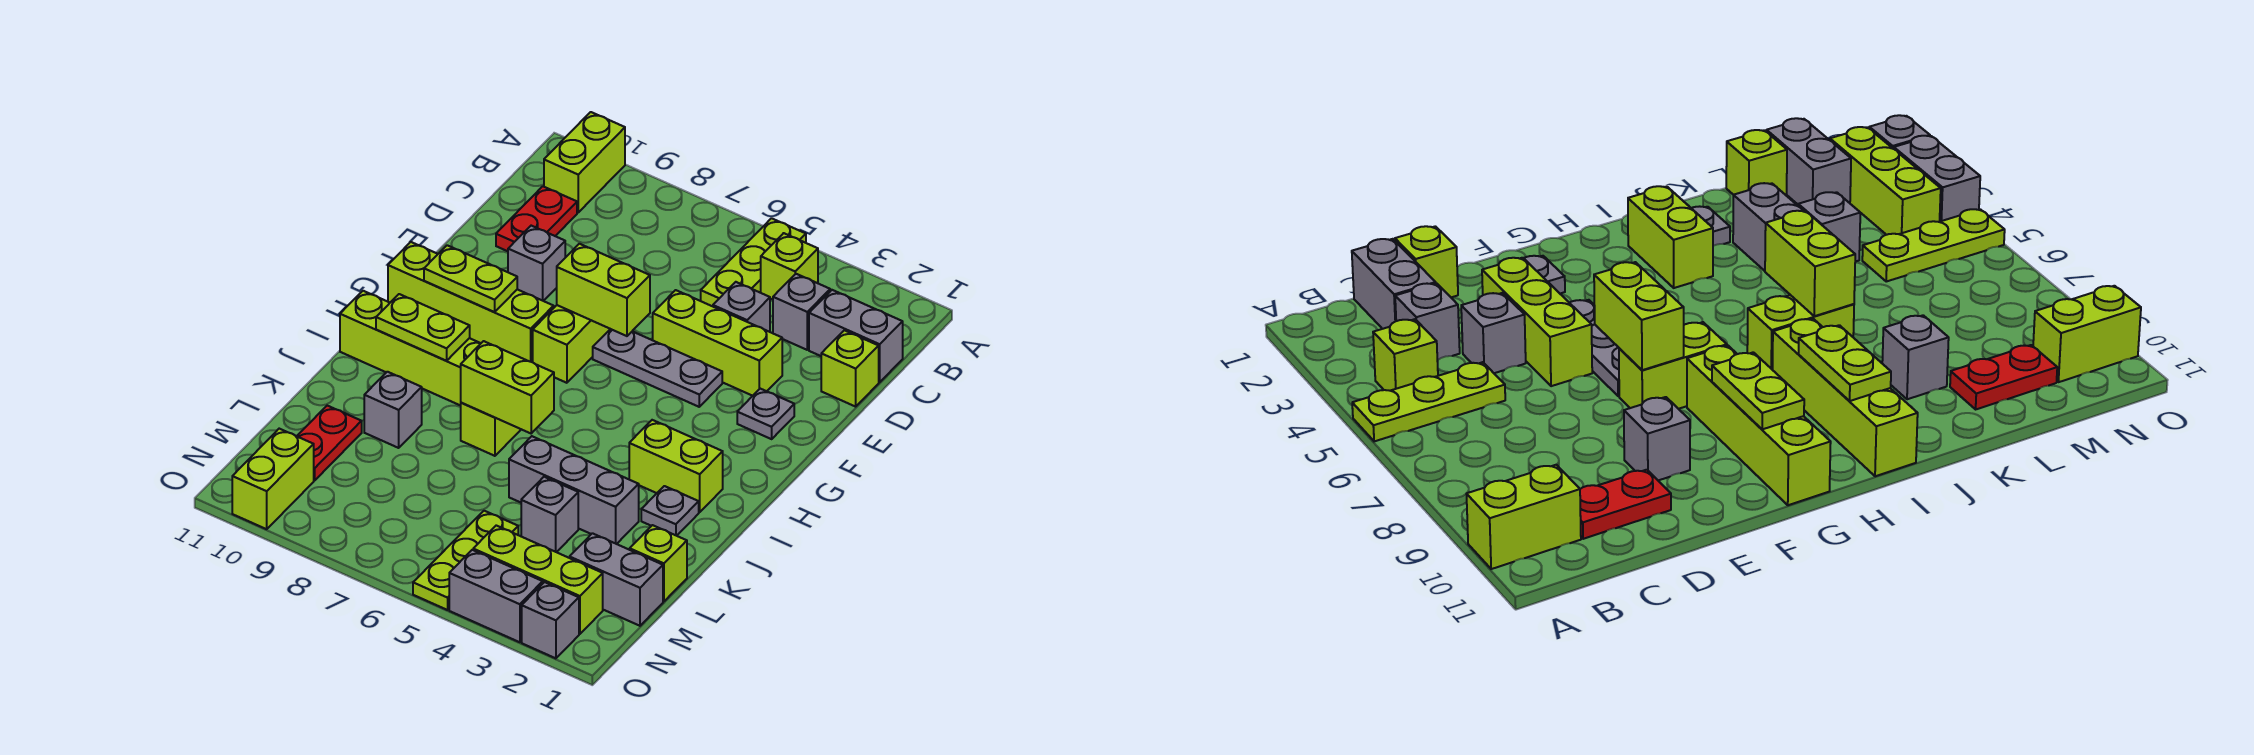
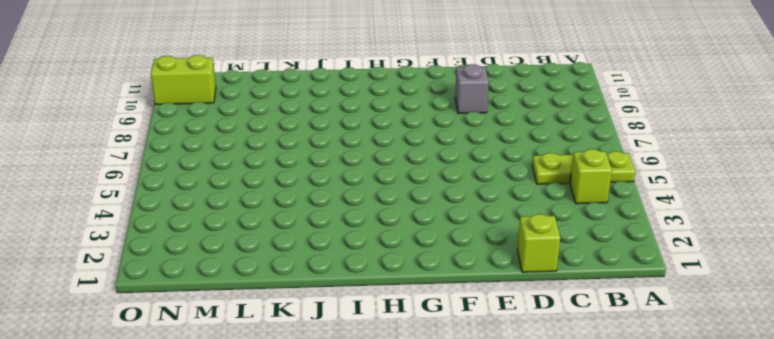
none -> lime 1x2 brick [544,112,625,212]
none -> grey 1x2 brick [809,290,903,382]
none -> grey 1x1 brick [773,274,830,350]
none -> red 1x2 plate [496,186,577,251]

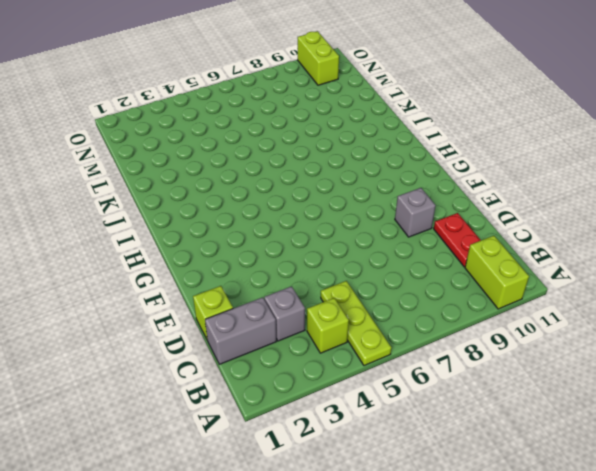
none -> grey 1x1 brick [713,282,770,332]
none -> lime 1x3 brick [653,290,782,396]
none -> grey 1x1 plate [737,389,794,439]
none -> grey 1x3 plate [593,329,722,407]

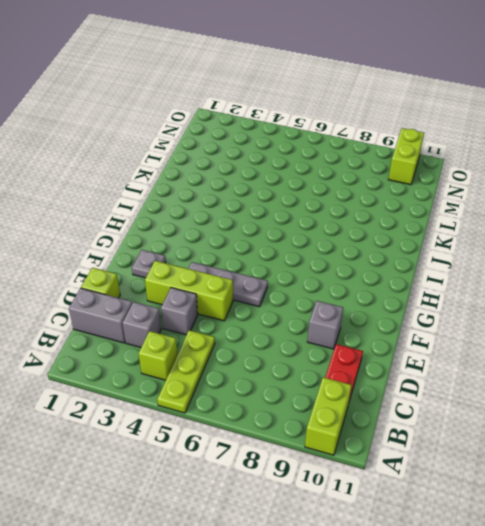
none -> lime 1x2 brick [533,305,610,383]
none -> lime 1x4 brick [388,242,554,362]
none -> lime 1x2 brick [629,420,723,512]
none -> lime 1x2 brick [461,403,521,456]

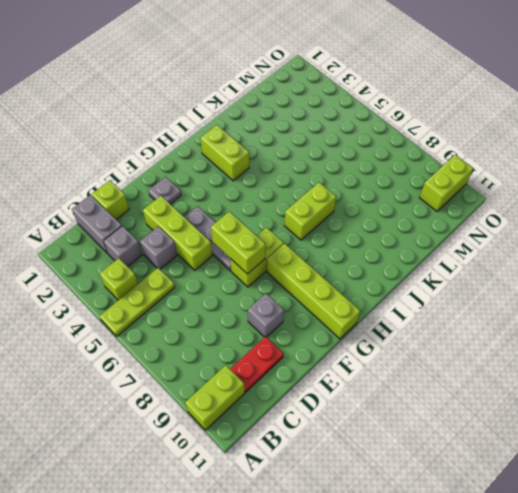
none -> lime 1x4 brick [340,291,481,406]
none -> grey 1x1 plate [641,486,699,536]
none -> grey 1x3 brick [509,436,639,544]
none -> grey 1x1 brick [364,372,422,448]

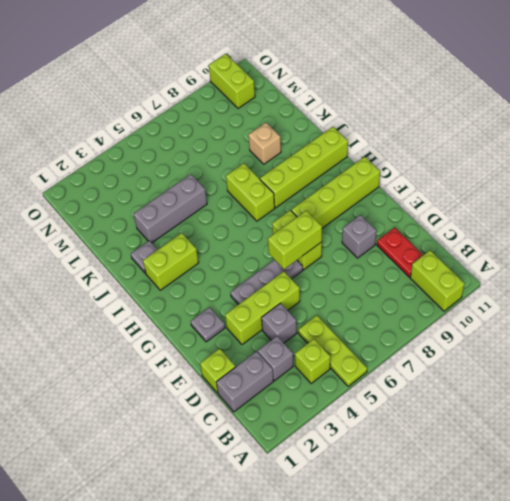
tan 1x1 brick [249,123,281,164] -> grey 1x1 brick [364,372,422,448]
none -> lime 1x1 brick [630,525,687,601]
none -> grey 1x1 brick [521,477,578,552]
none -> red 1x2 plate [297,406,362,480]
none -> grey 1x2 brick [570,533,663,626]

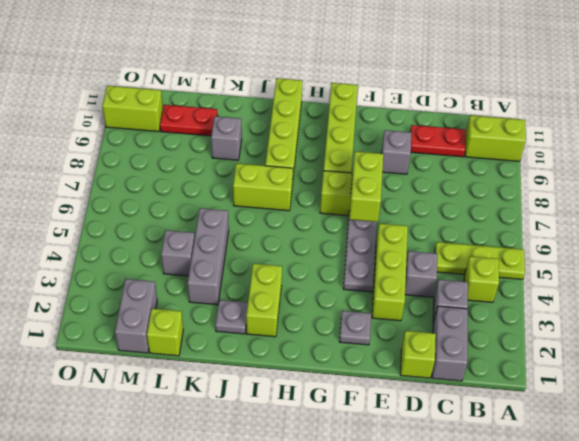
none -> lime 1x3 plate [413,511,518,610]
none -> lime 1x3 brick [473,526,603,634]
none -> grey 1x1 brick [522,582,579,658]
none -> grey 1x2 brick [449,550,543,642]

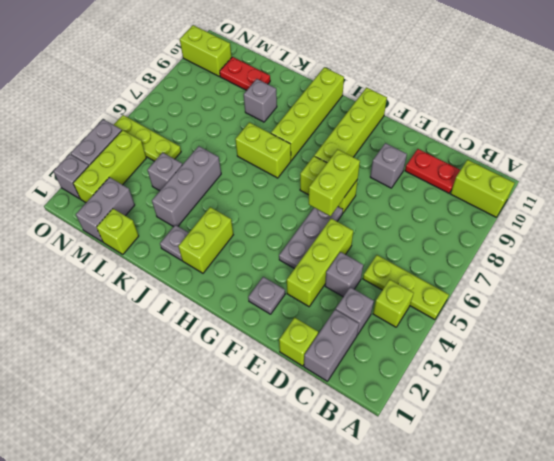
none -> lime 1x2 plate [424,245,517,312]
none -> lime 1x2 plate [376,294,470,361]
none -> lime 1x2 brick [461,341,554,433]

